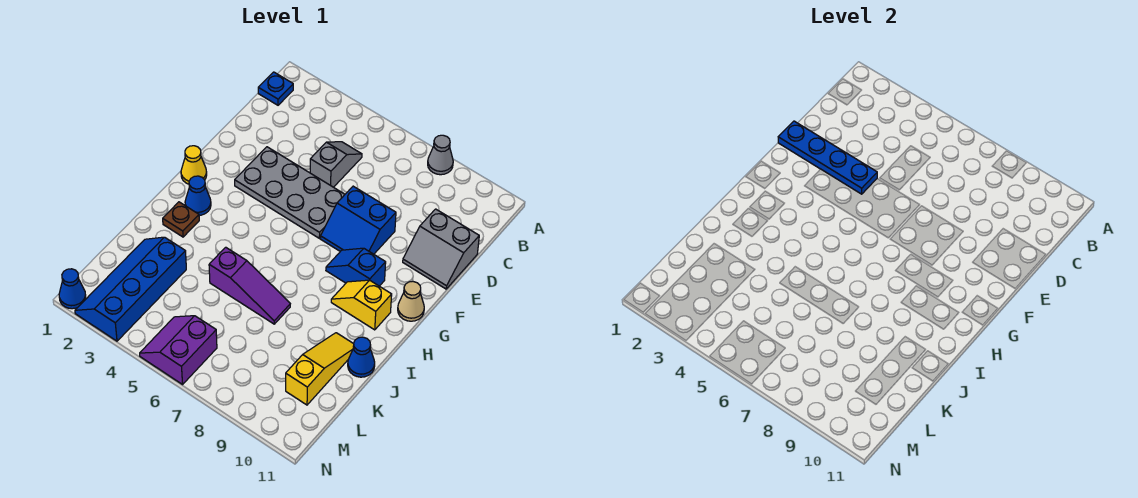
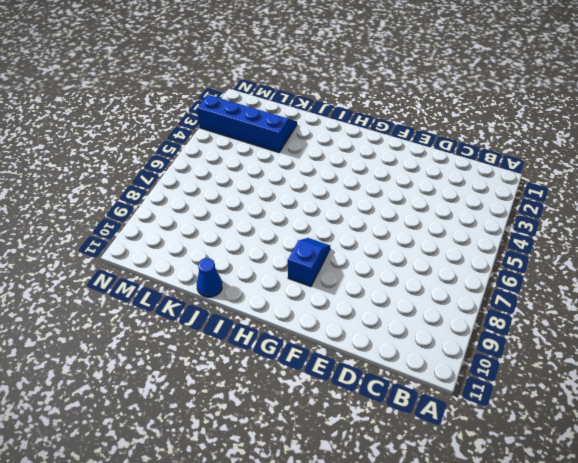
none -> grey 1x1 cone [428,135,453,175]
none -> blue 1x1 plate [258,72,293,105]
none -> grey 1x2 slope [310,142,362,187]

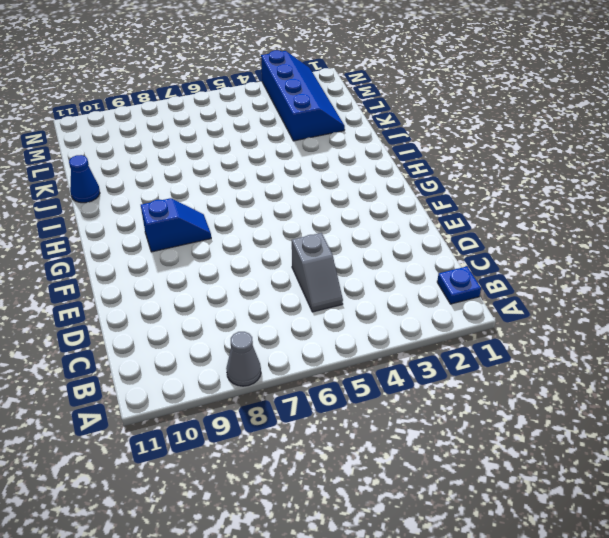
none -> grey 2x2 slope [403,209,479,289]
none -> grey 2x4 plate [235,147,345,238]
none -> blue 2x2 slope [321,186,396,254]

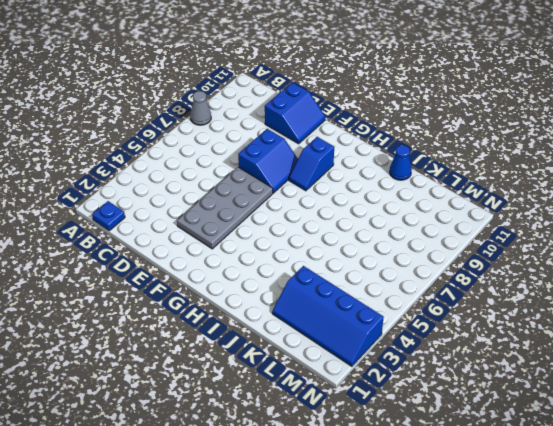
blue 2x2 slope [265,82,325,144] -> grey 2x2 slope [403,209,479,289]
none -> grey 1x2 slope [310,142,362,187]
none -> yellow 1x1 cone [181,146,207,184]
none -> tan 1x1 cone [398,282,424,321]

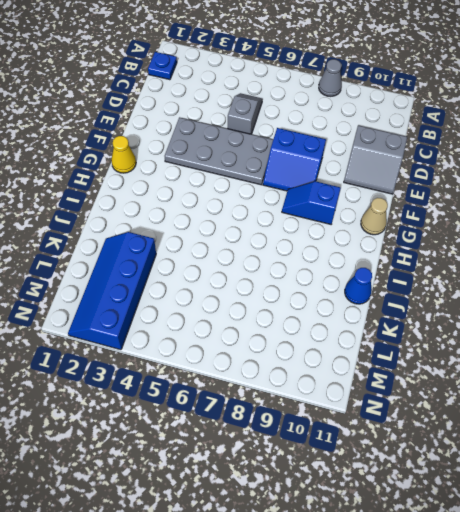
none -> blue 1x1 cone [185,176,211,215]
none -> yellow 1x2 slope [331,280,392,330]
none -> brown 1x1 plate [163,202,199,237]

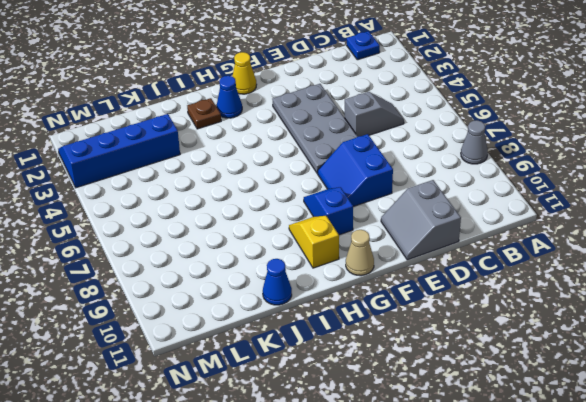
none -> purple 1x3 slope [209,247,290,324]
none -> yellow 1x3 slope [286,333,354,405]
none -> purple 2x2 slope [140,316,217,384]

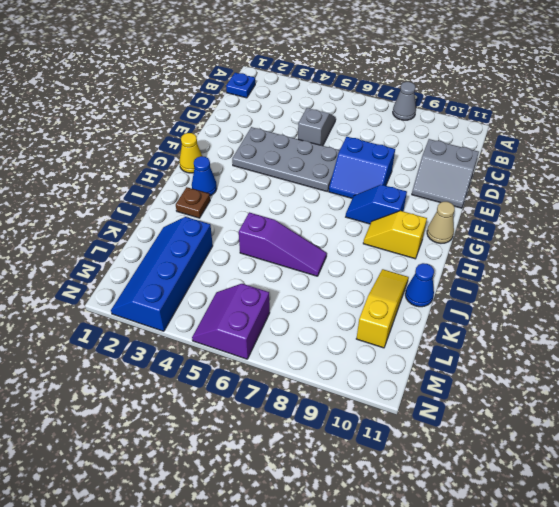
none -> blue 1x1 cone [59,269,86,309]
none -> blue 1x4 plate [778,121,877,194]

